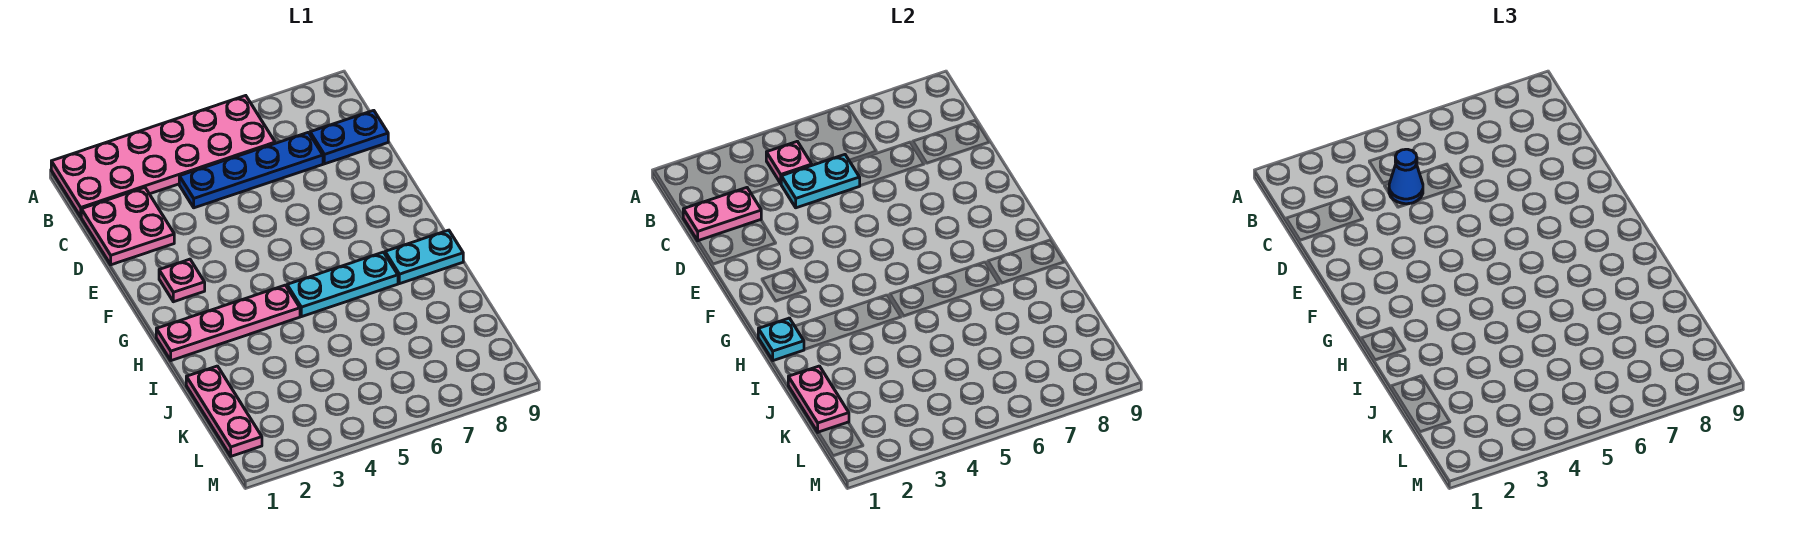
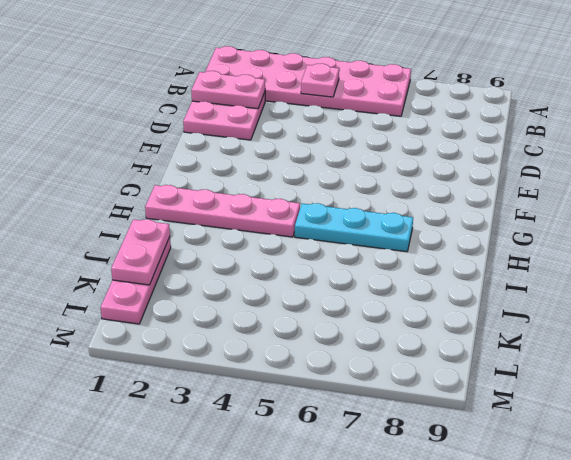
none -> blue 1x4 plate [179,132,323,208]
none -> blue 1x2 plate [310,110,388,164]
none -> pink 1x1 plate [159,259,205,302]

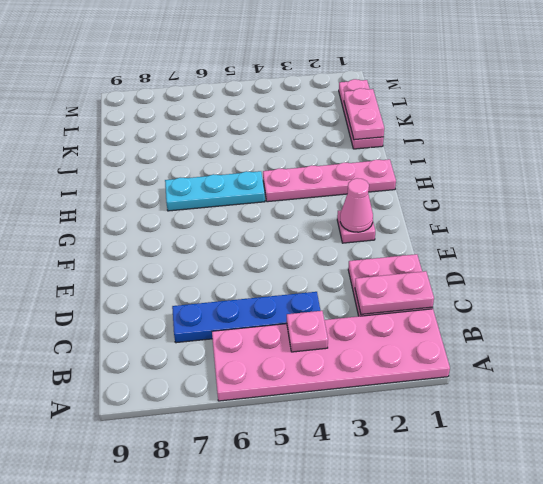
pink 1x1 cone [340,178,373,232] -> none
none -> blue 1x2 plate [310,110,388,164]
none -> cyan 1x2 plate [385,230,463,284]
none -> cyan 1x2 plate [781,155,860,208]

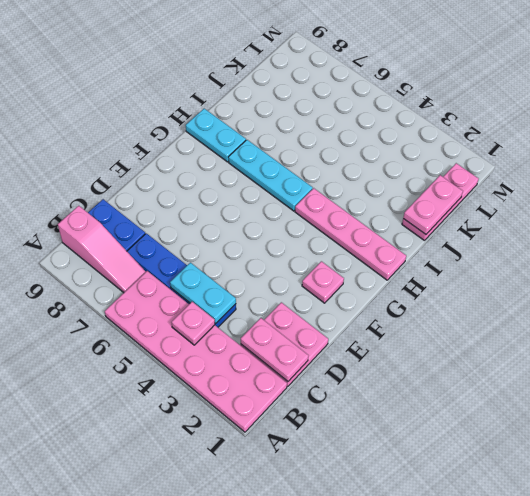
pink 1x3 slope [58,206,146,293] -> none
none -> cyan 1x1 plate [758,318,804,361]
none -> blue 1x1 cone [1389,149,1423,204]

